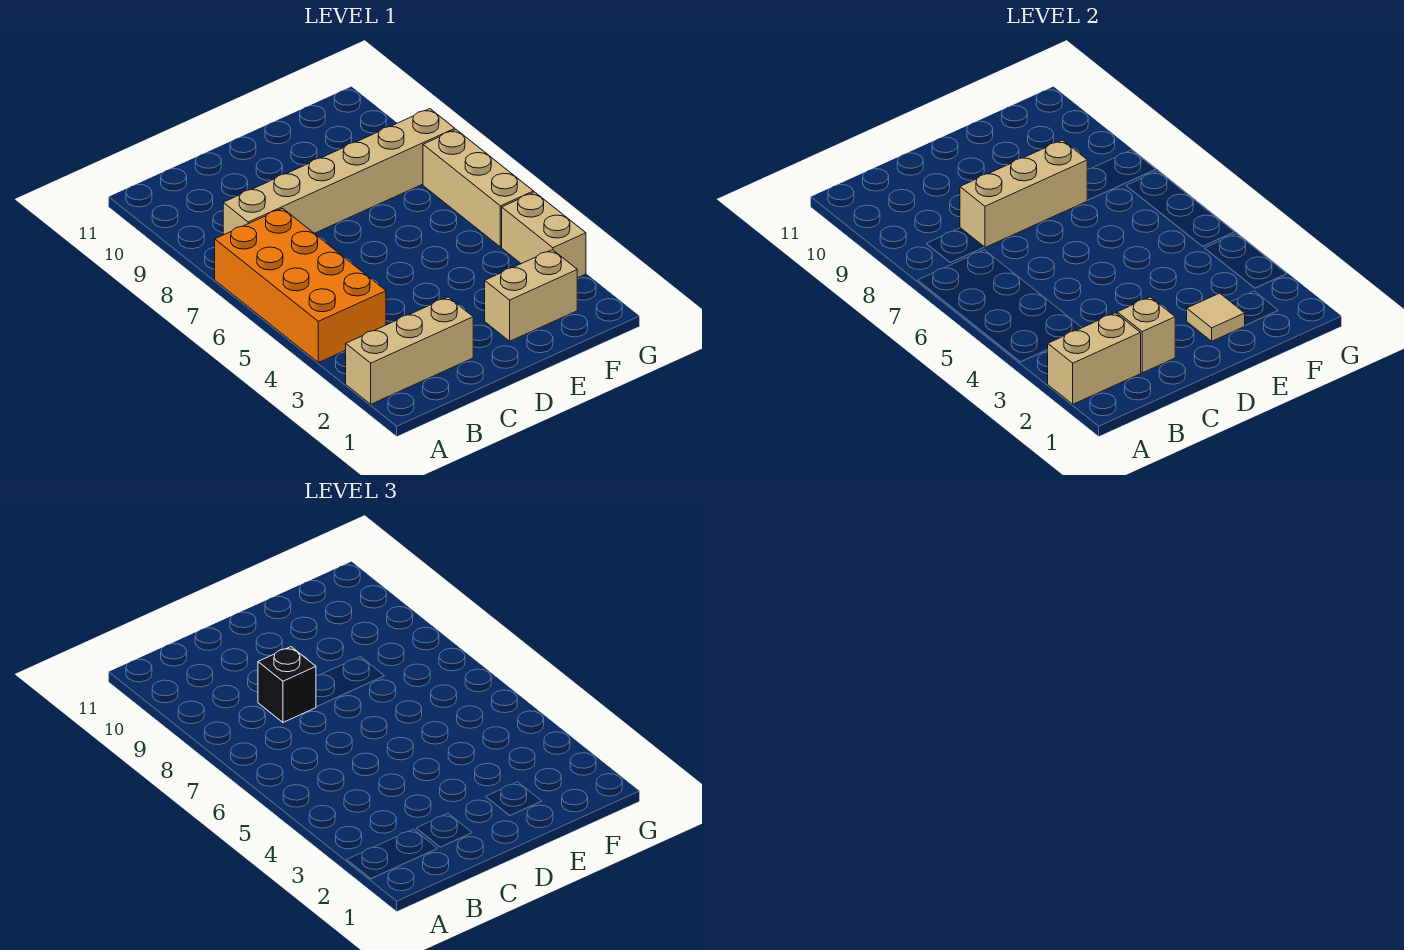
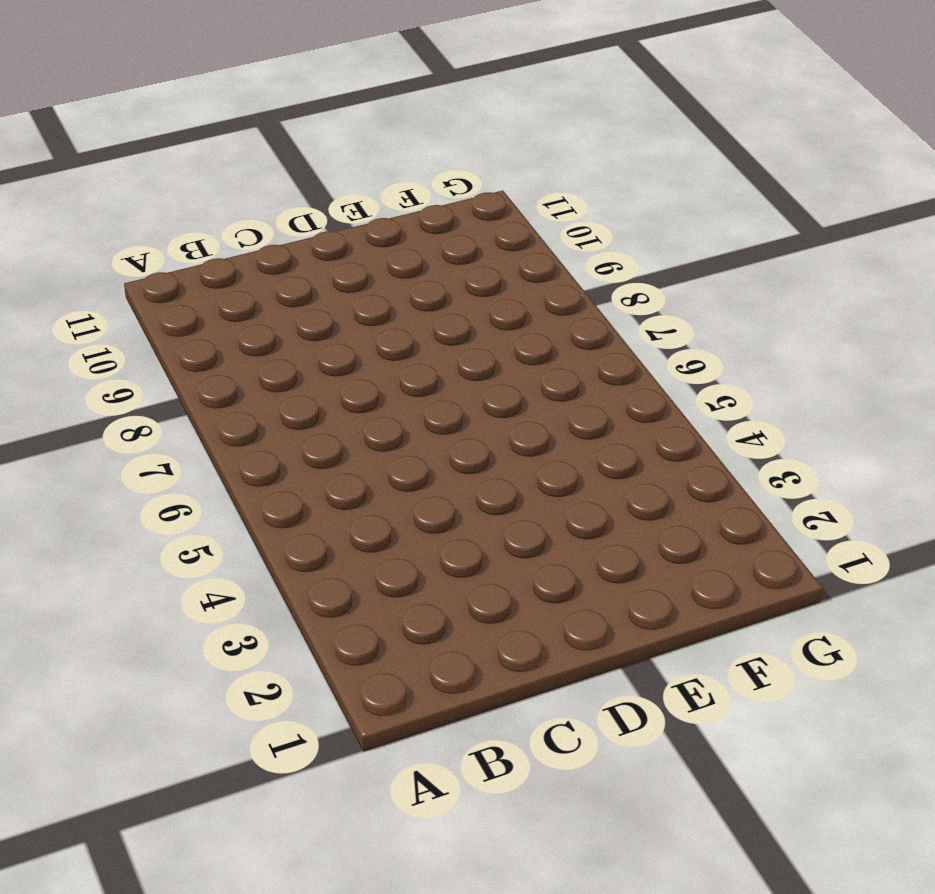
none -> tan 1x3 brick [346,297,473,404]
none -> orange 2x4 brick [215,208,386,363]

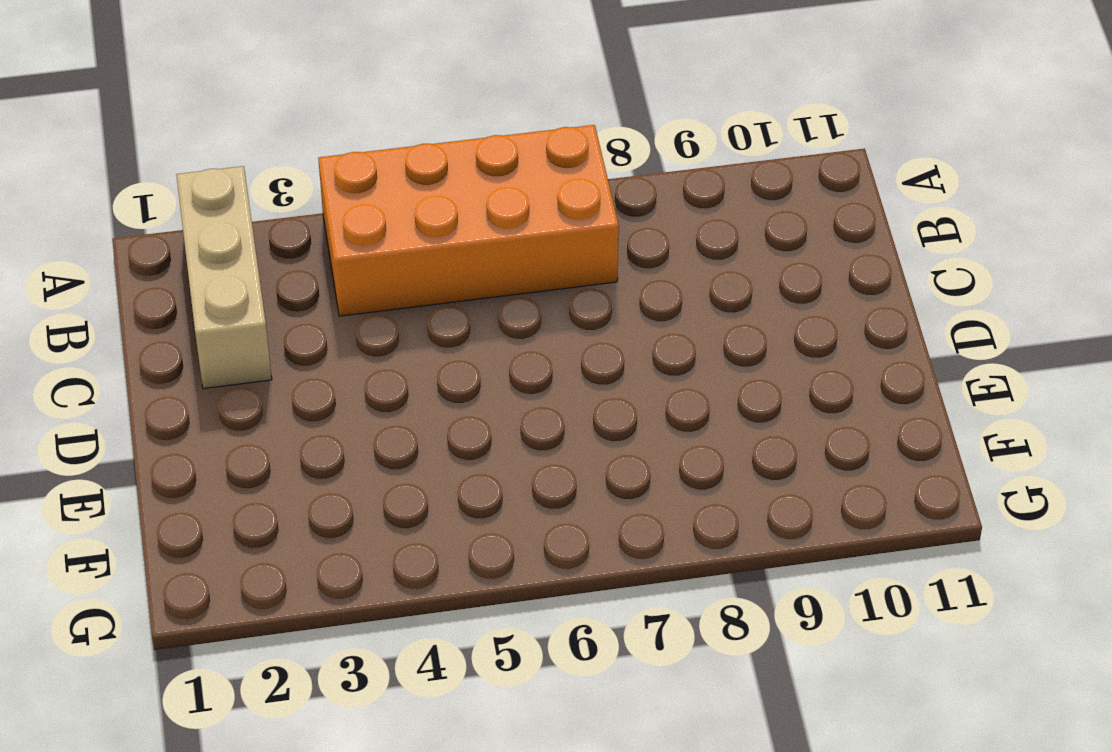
none -> tan 1x6 brick [223,109,455,235]
none -> tan 1x2 brick [485,250,577,341]

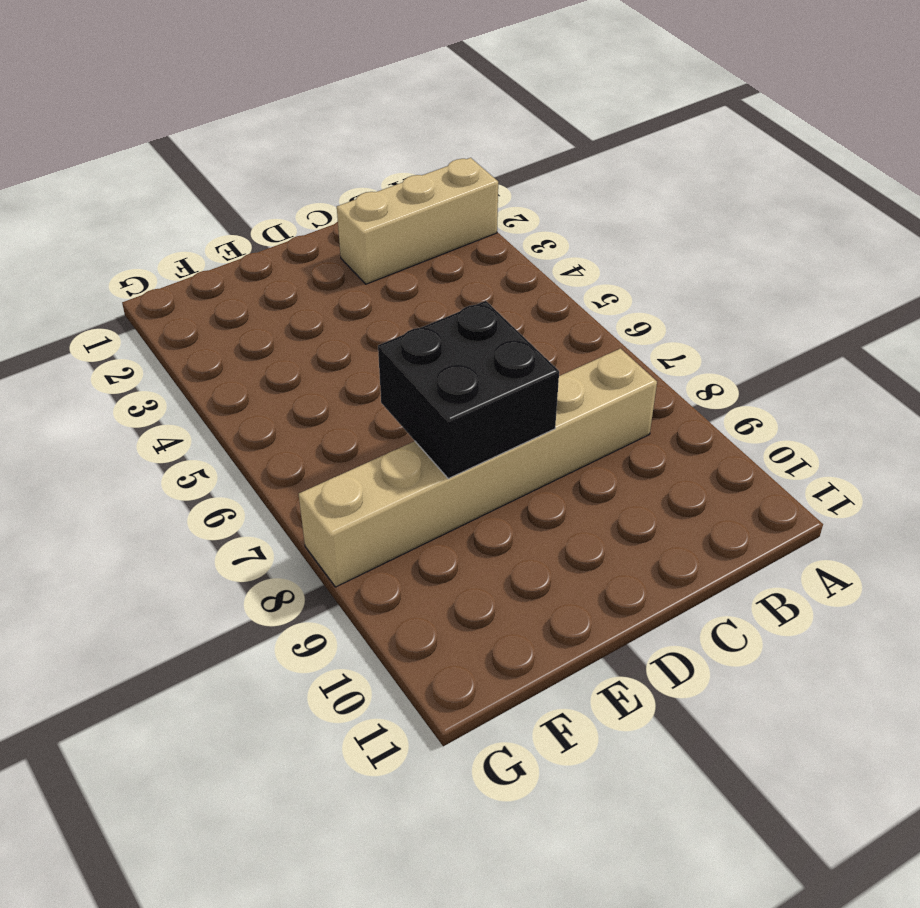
black 2x2 brick [378,301,559,479] -> tan 1x3 brick [960,140,1087,247]
none -> orange 2x4 brick [215,208,386,363]
none -> tan 1x2 brick [485,250,577,341]

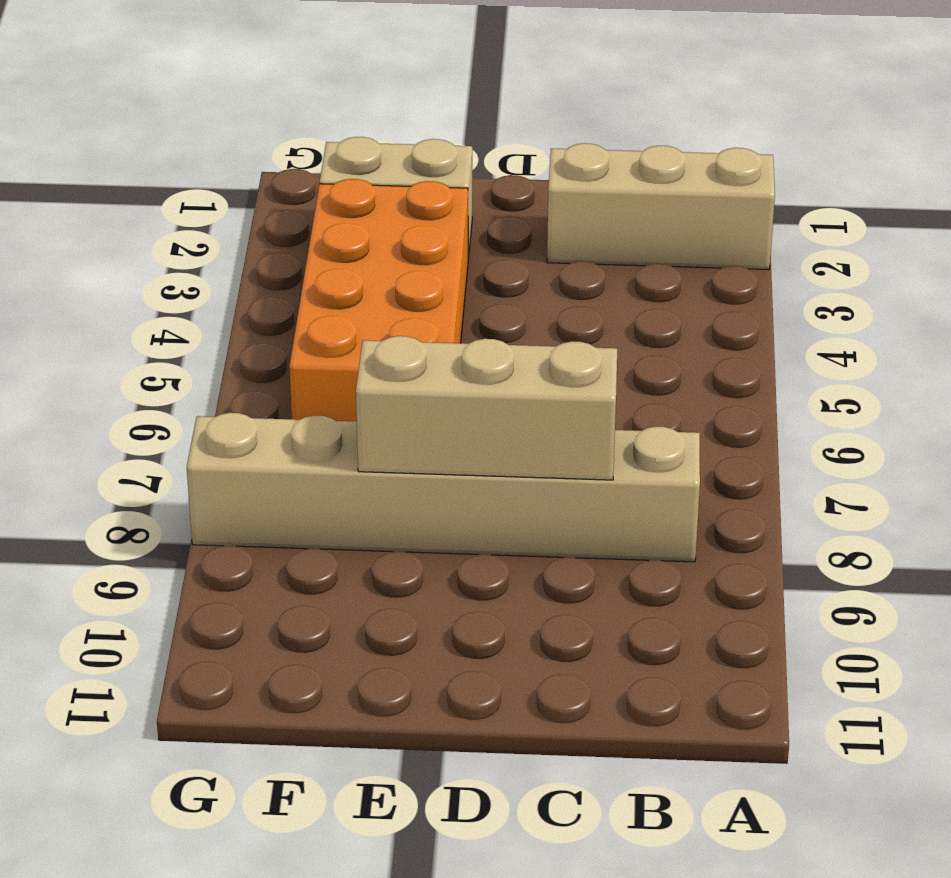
orange 2x4 brick [289,179,468,422] -> orange 2x4 brick moved to [215,208,386,363]
none -> tan 1x2 brick [502,192,586,278]
none -> tan 1x3 brick [423,130,534,247]

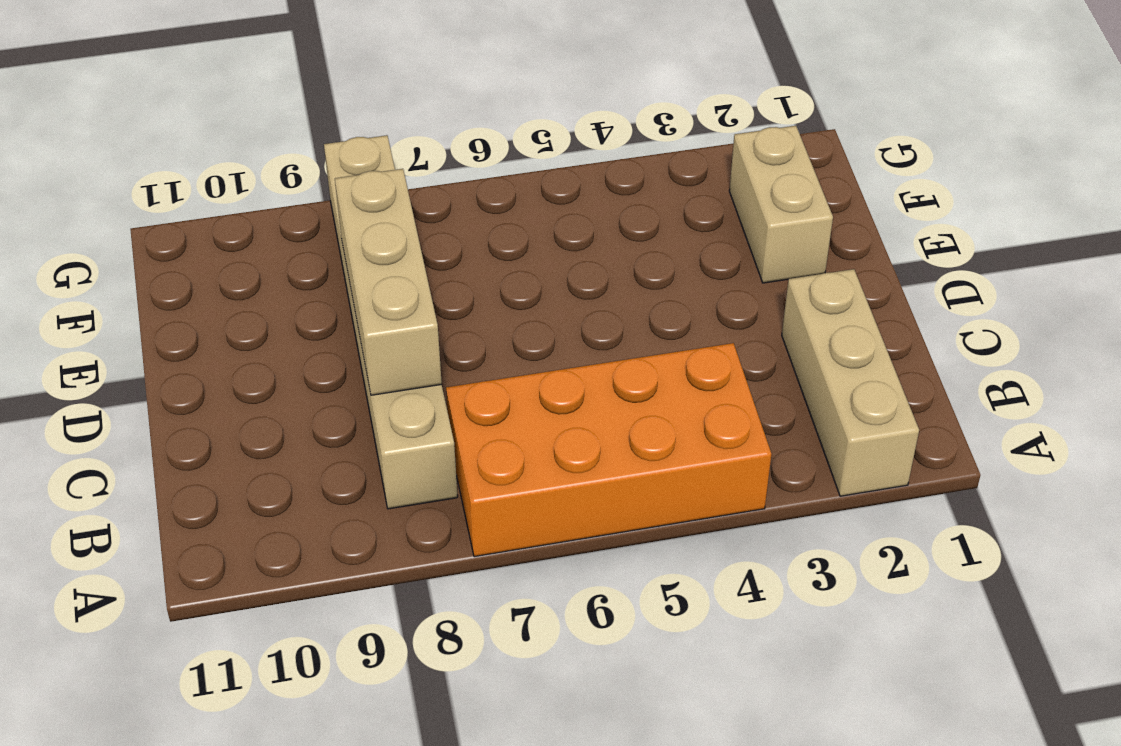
none -> tan 1x2 brick [502,192,586,278]
none -> tan 1x3 brick [423,130,534,247]

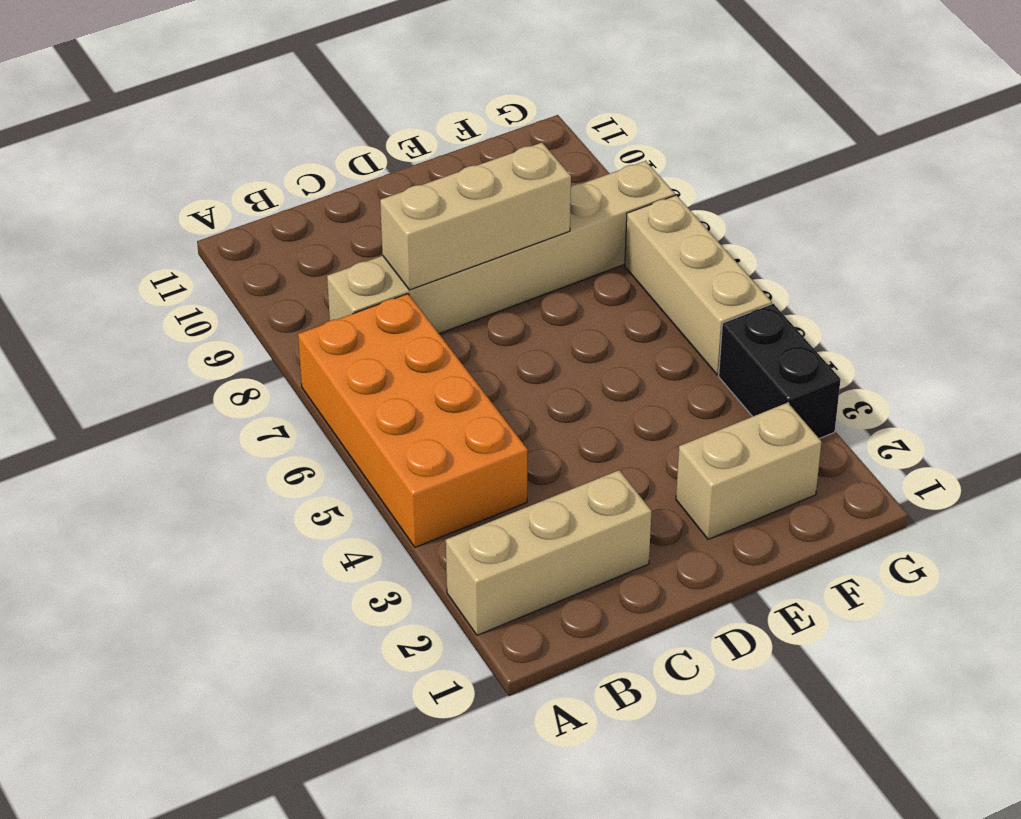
black 1x2 brick [719,304,841,439] -> tan 1x2 brick [502,192,586,278]
none -> tan 1x2 brick [1048,313,1141,404]
none -> tan 1x1 brick [1117,297,1175,373]

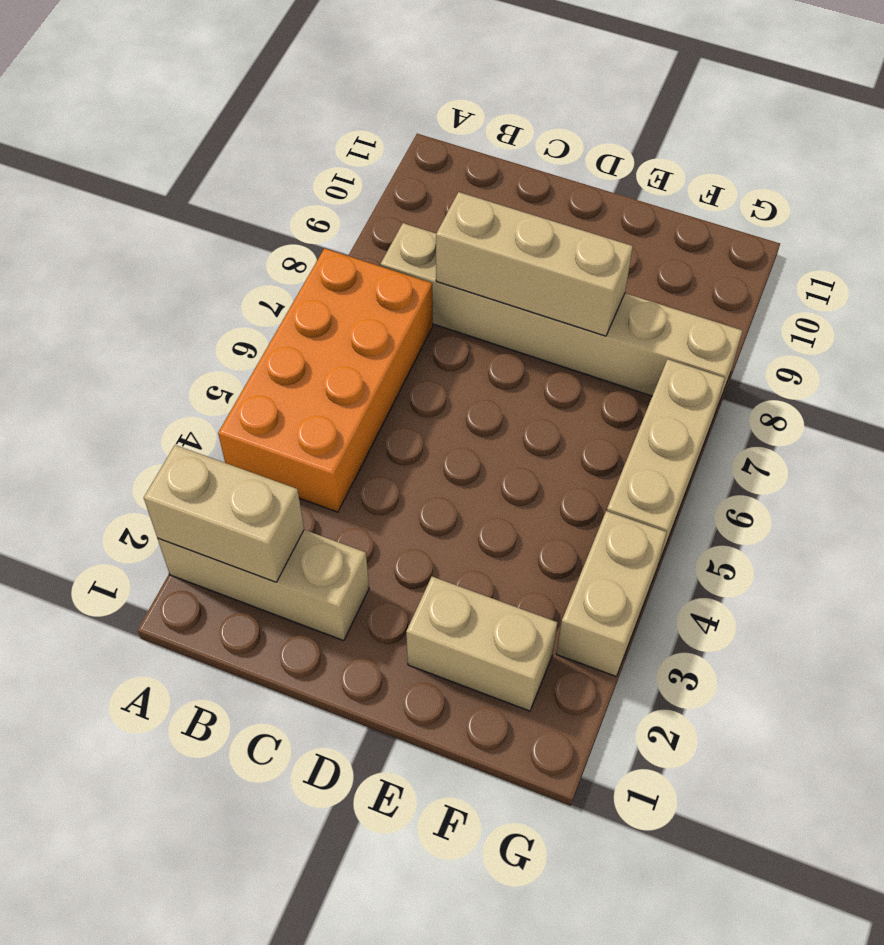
none -> tan 1x1 brick [1117,297,1175,373]
none -> tan 1x1 tile [1187,293,1245,341]

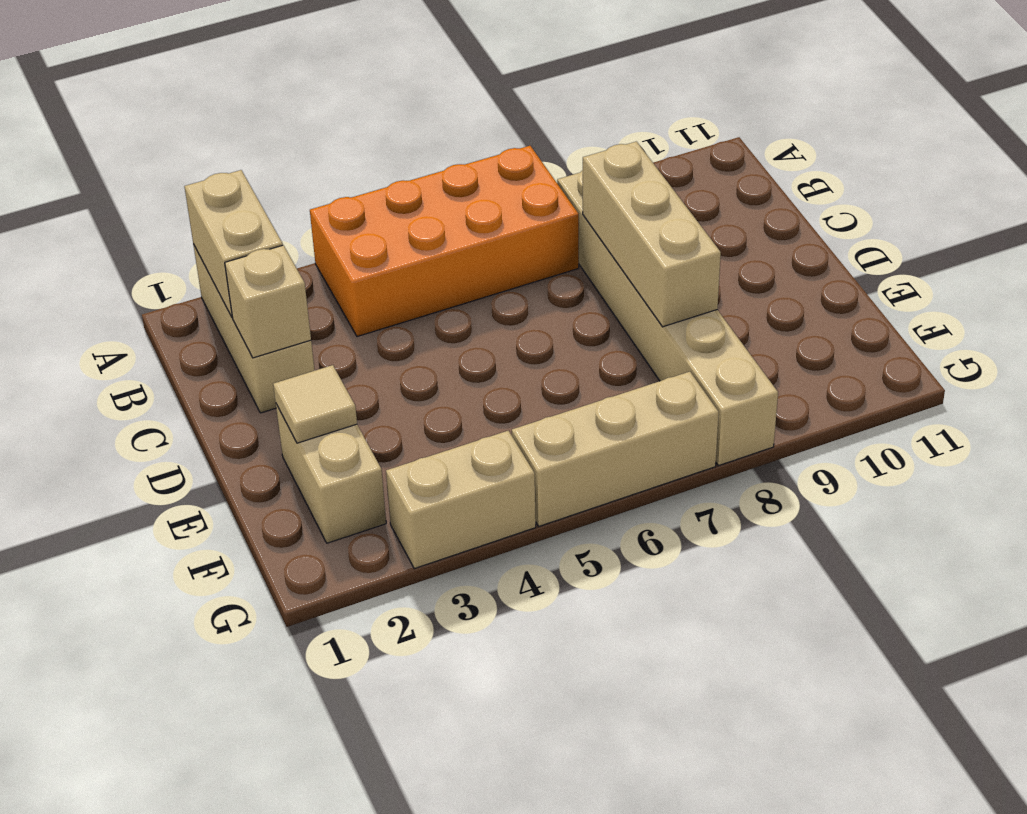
none -> black 1x1 brick [258,647,316,722]

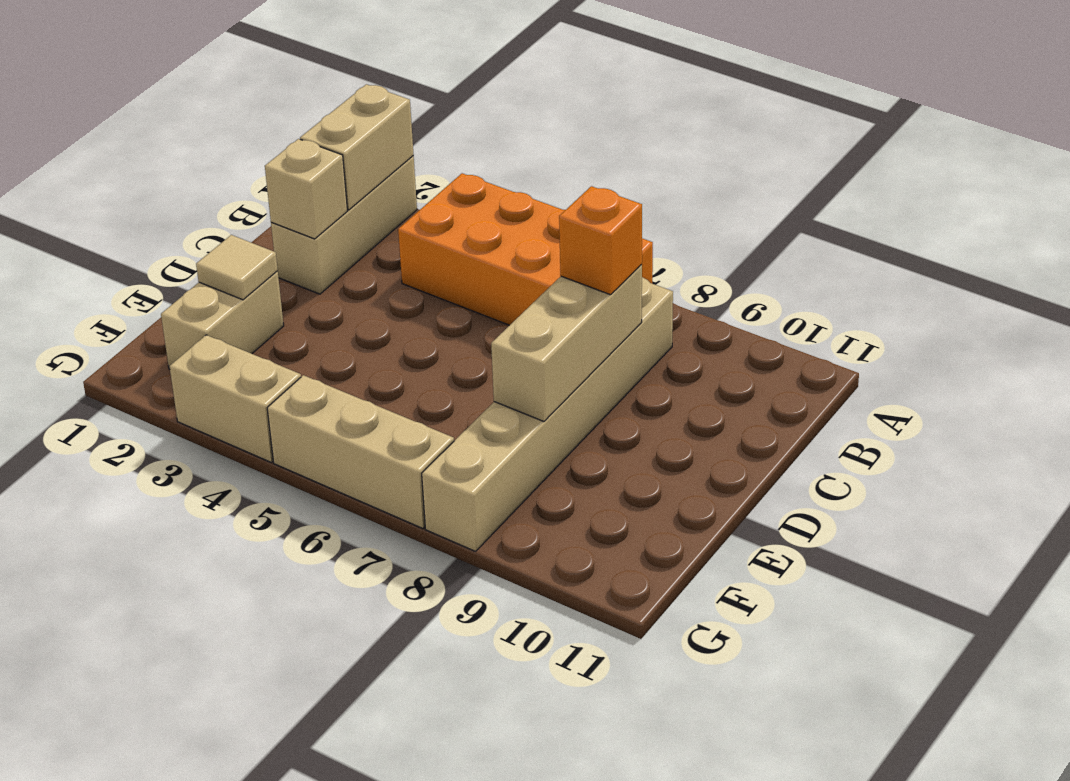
orange 1x1 brick [559,186,642,295] -> black 1x1 brick [258,647,316,722]

